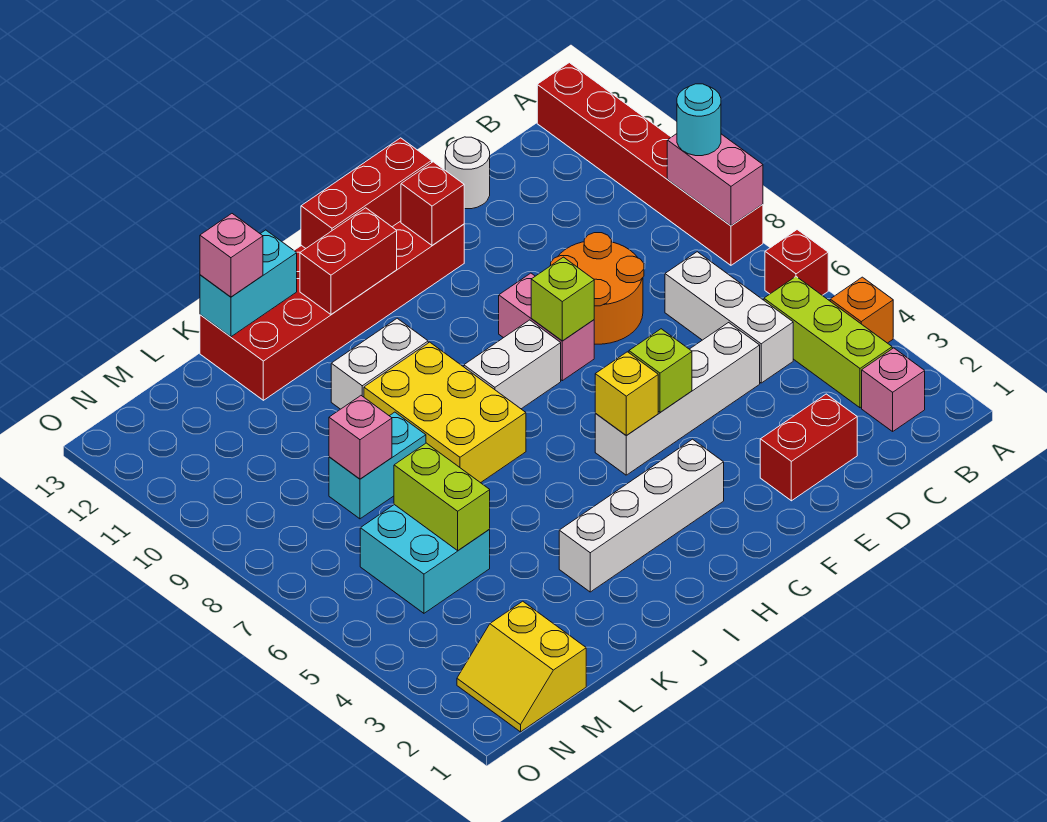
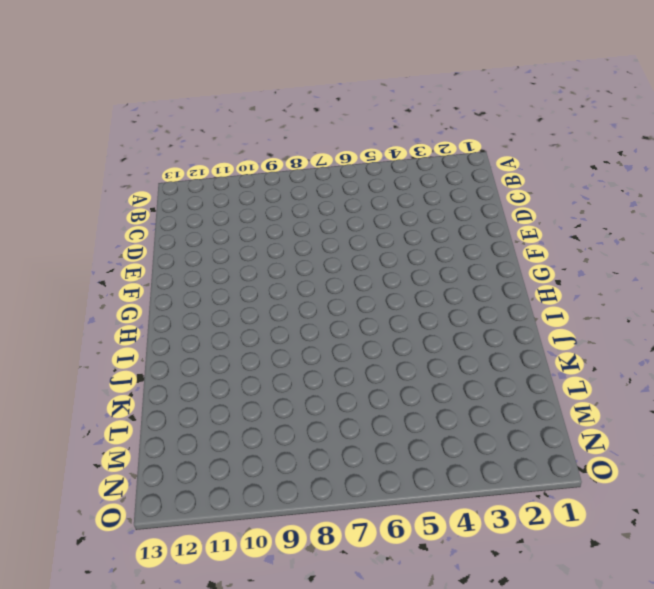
none -> orange 1x1 brick [830,277,893,343]
none -> red 1x1 brick [765,230,828,295]
none -> red 1x6 brick [537,63,763,265]
none -> pink 1x1 brick [862,348,925,431]

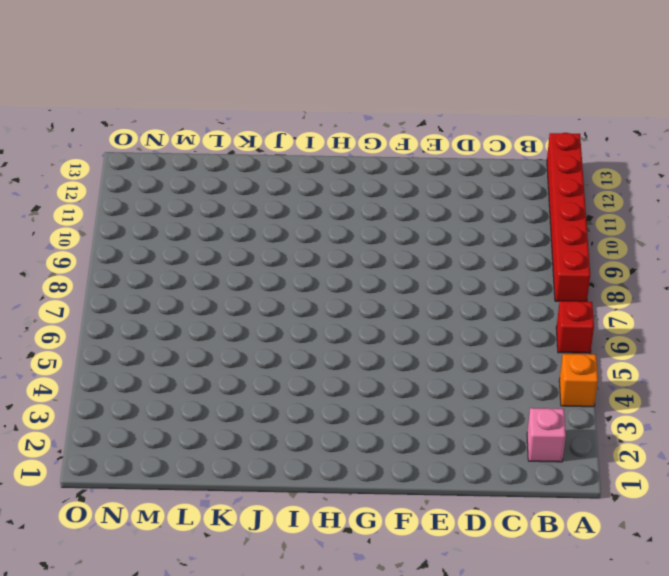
none -> lime 1x3 brick [764,277,892,408]
none -> white 1x3 brick [665,252,793,383]
none -> red 1x2 brick [760,394,857,501]
none -> white 1x4 brick [595,323,760,475]

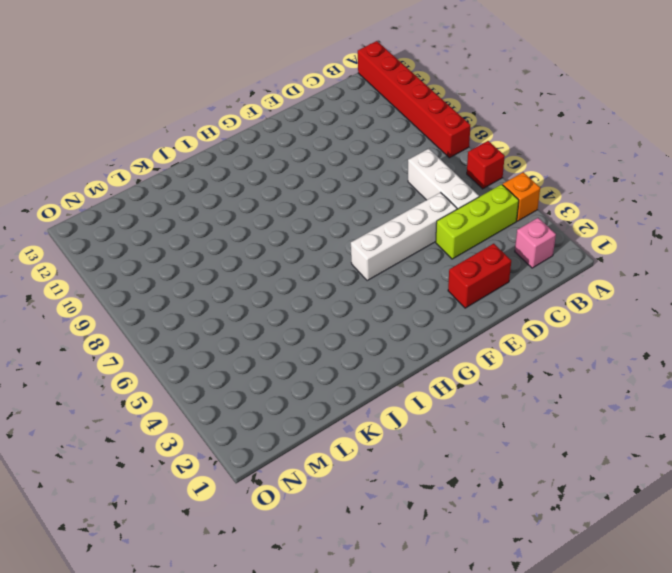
lime 1x3 brick [436,184,519,259] -> lime 1x3 brick turned to [764,277,892,408]
none -> orange 2x2 round brick [550,233,644,344]
none -> white 1x1 round brick [445,137,490,209]
none -> pink 1x2 brick [499,273,594,381]
none -> red 2x6 brick [200,221,464,400]

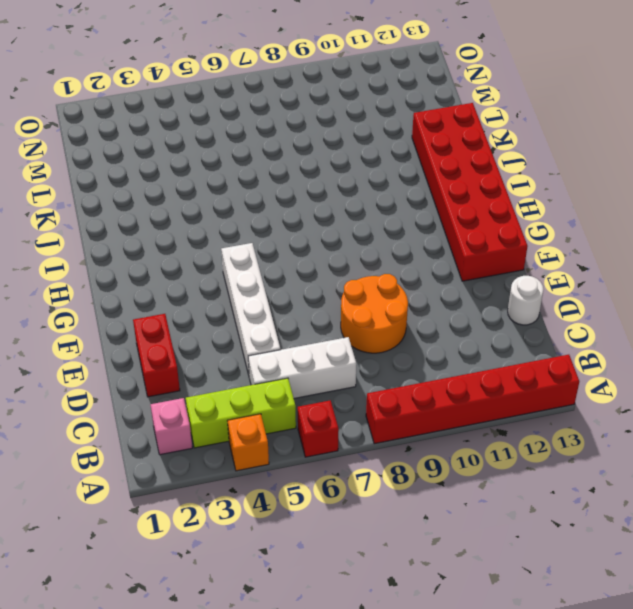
none -> pink 1x2 brick [499,273,594,381]
none -> white 1x4 brick [559,439,724,592]
none -> white 1x2 brick [464,320,561,409]
none -> yellow 2x3 brick [364,342,526,483]

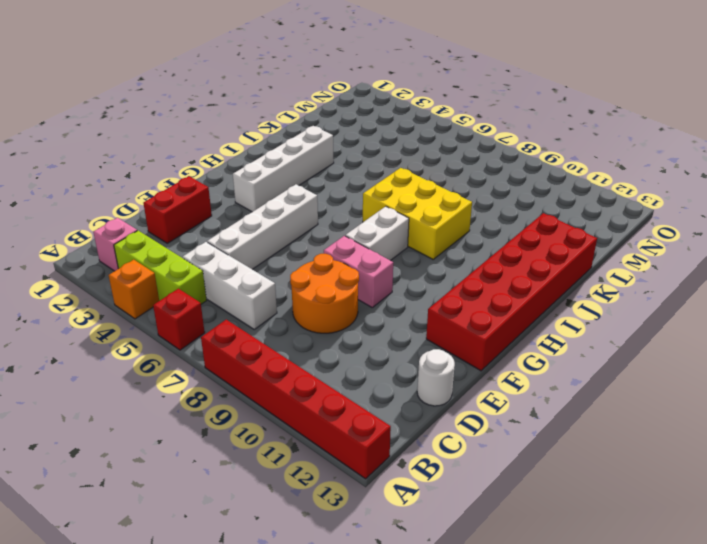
none -> white 1x2 brick [331,318,428,409]
none -> cyan 1x2 brick [329,412,426,519]
none -> cyan 2x2 brick [360,505,490,613]
none -> yellow 2x2 slope [457,601,586,732]

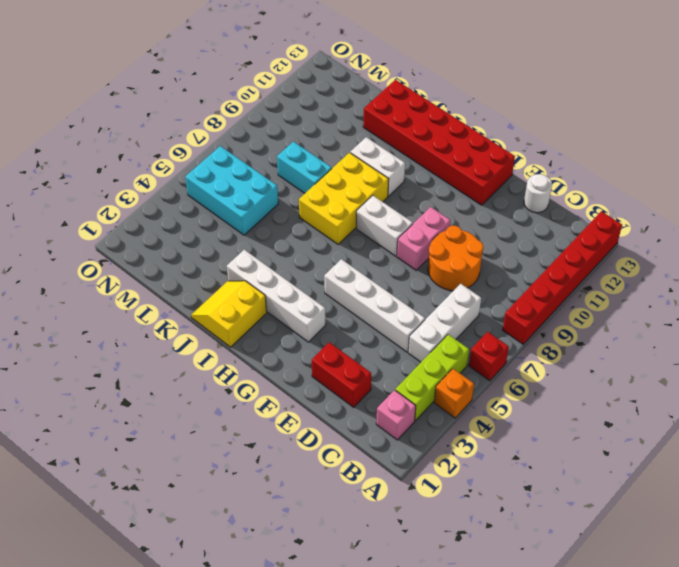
yellow 2x2 slope [191,281,267,347] -> yellow 2x2 slope moved to [457,601,586,732]
cyan 2x3 brick [186,146,278,235] -> cyan 2x2 brick [360,505,490,613]
none -> pink 1x2 brick [667,134,763,226]
none -> lime 1x1 brick [629,329,692,412]
none -> lime 1x1 brick [531,257,594,341]
none -> red 1x1 brick [401,162,464,246]

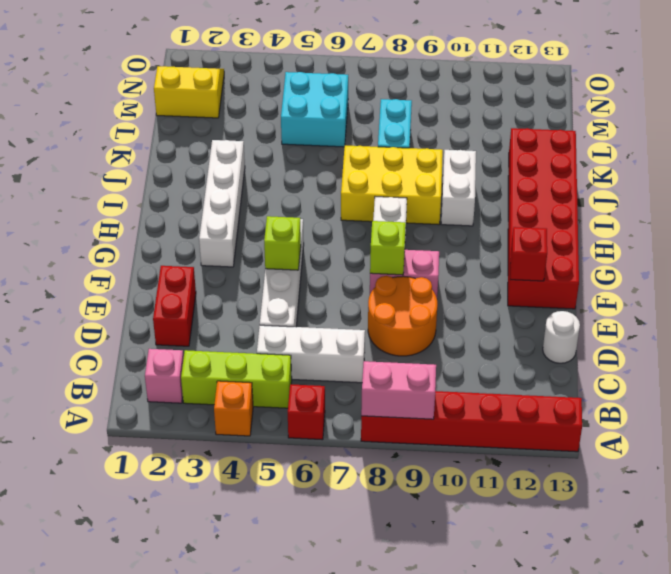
none -> red 1x3 brick [301,138,432,248]
none -> yellow 1x1 brick [595,352,658,436]
none -> red 1x2 brick [300,208,397,314]
none -> cyan 1x2 brick [200,230,297,337]

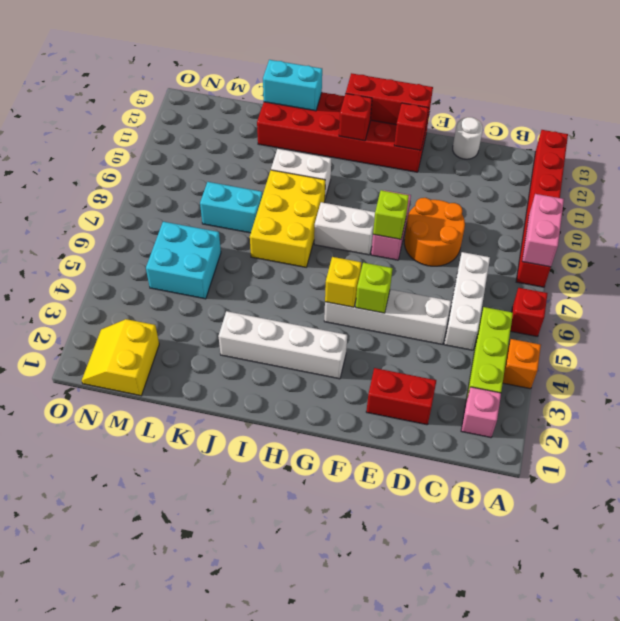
red 1x1 brick [339,94,372,141] -> red 1x2 brick [300,208,397,314]
none -> lime 1x2 brick [394,443,490,550]
none -> pink 1x1 brick [329,396,392,479]
none -> cyan 1x1 round brick [677,84,721,156]
none -> pink 1x1 brick [200,214,263,297]

